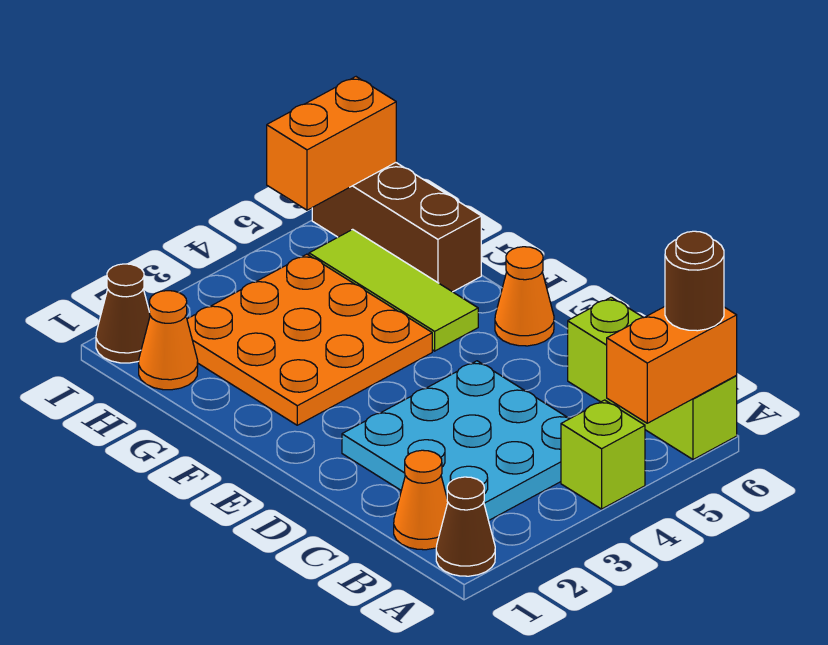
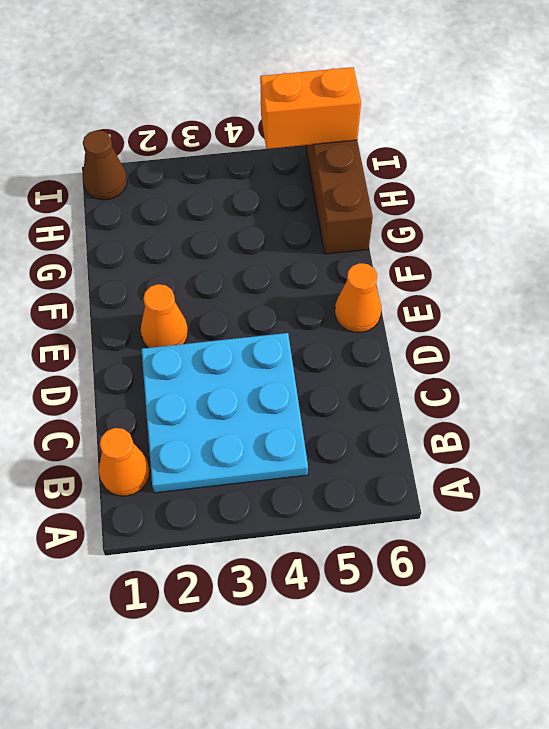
orange 1x1 cone [141,284,188,348] -> orange 1x1 cone moved to [139,291,198,390]
none -> brown 1x1 cone [436,477,495,576]
none -> lime 1x1 brick [561,400,645,509]
none -> lime 1x3 brick [568,297,737,460]

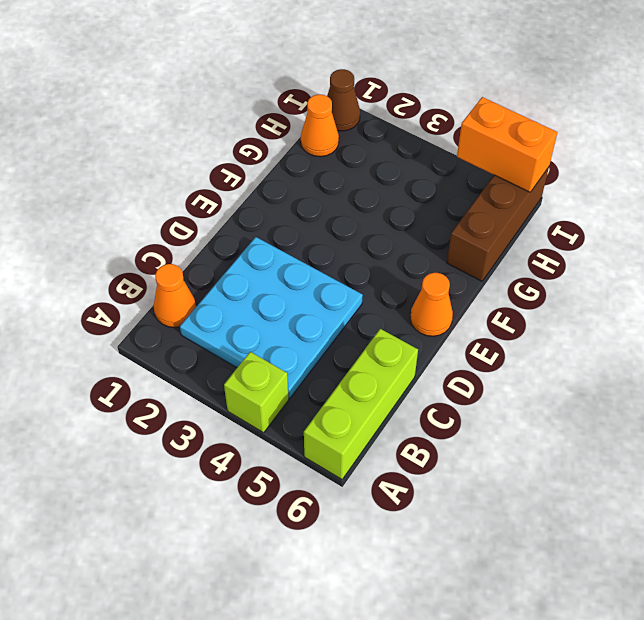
none -> brown 1x1 cone [436,477,495,576]
none -> orange 3x3 plate [187,254,432,425]
none -> lime 1x3 tile [309,229,478,351]

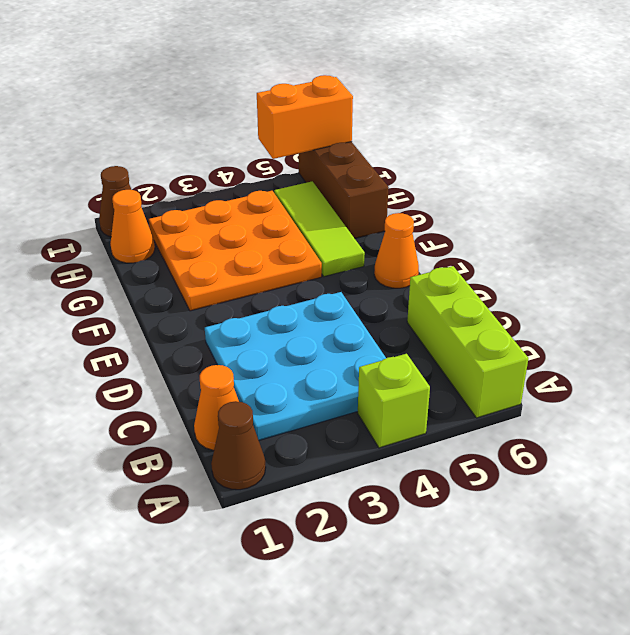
none -> orange 1x2 brick [607,307,737,423]
none -> brown 1x1 round brick [665,231,724,331]

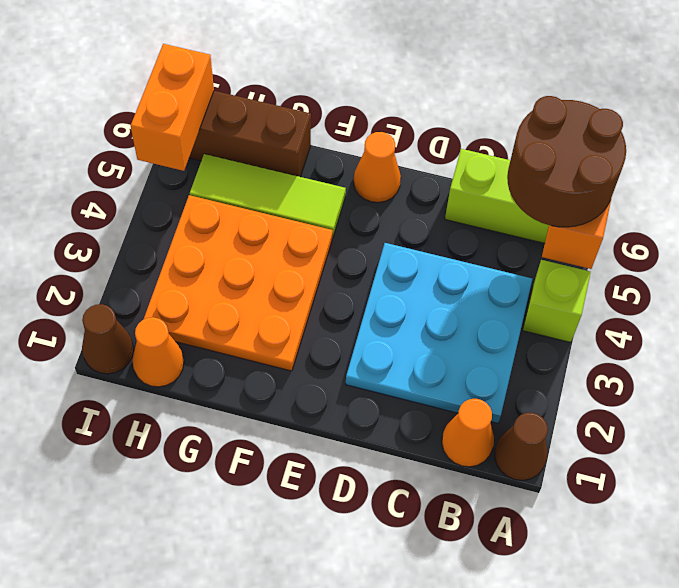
brown 2x2 round brick [507,96,626,227] -> brown 1x1 round brick [665,231,724,331]

